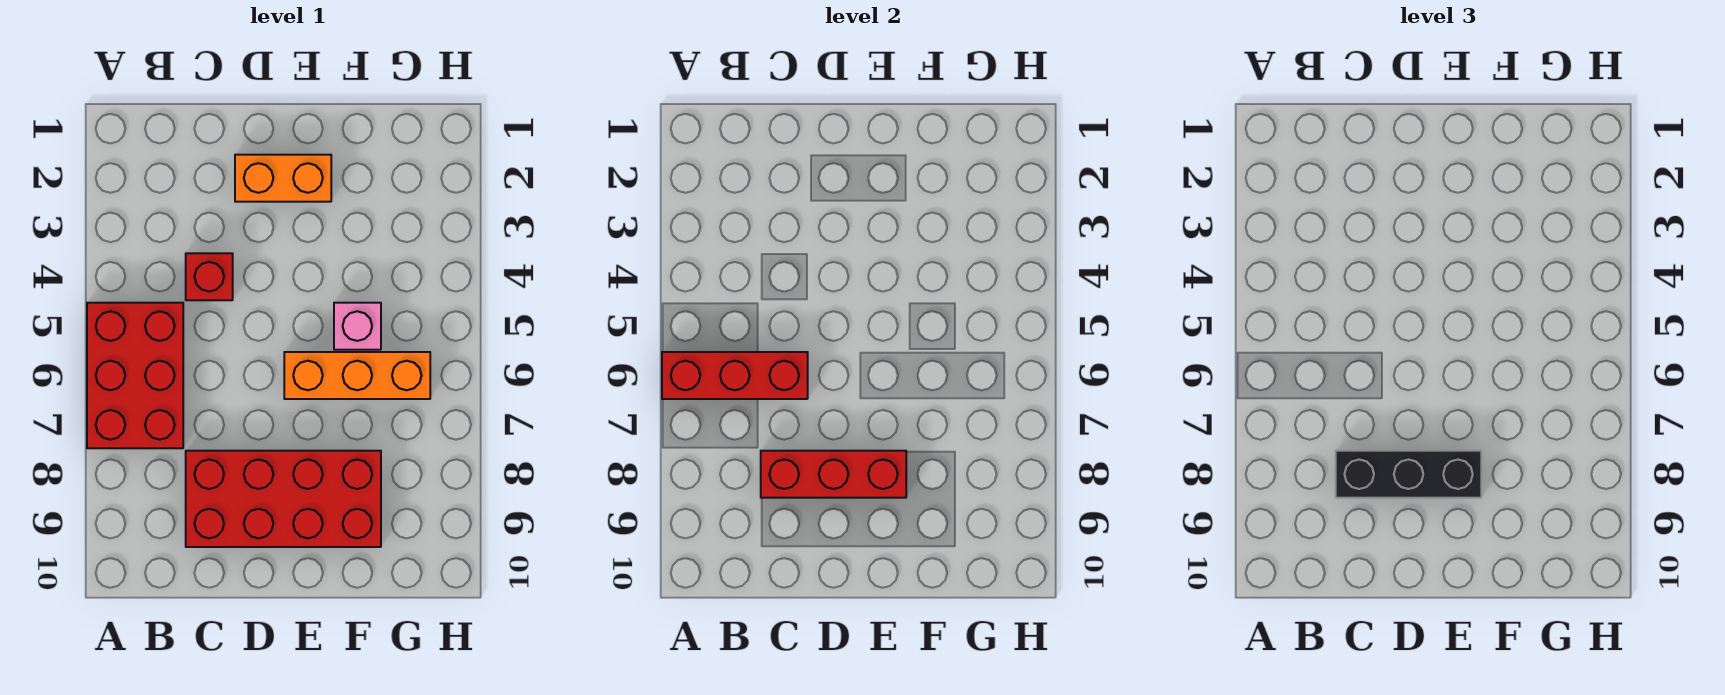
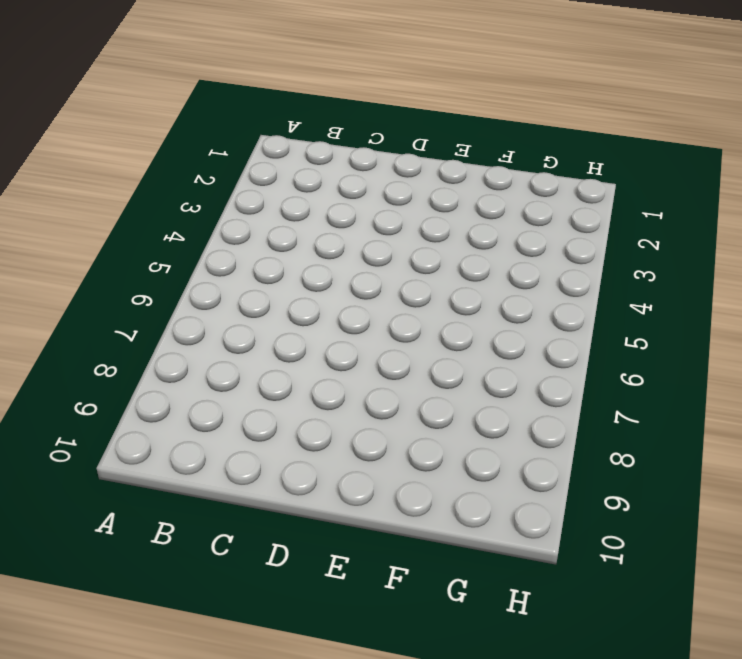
none -> red 2x3 brick [87,303,183,448]
none -> red 1x1 brick [186,253,233,300]

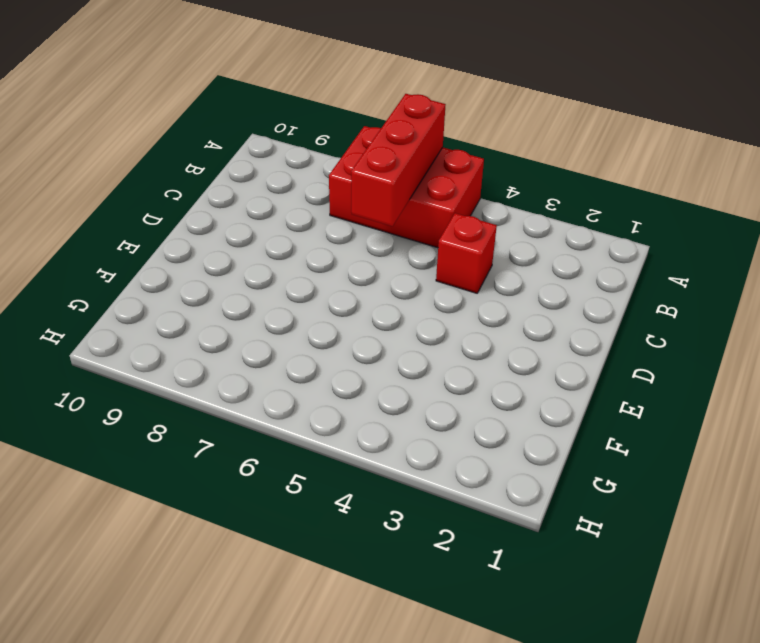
none -> red 2x4 brick [186,451,381,547]
none -> orange 1x2 brick [235,155,331,202]

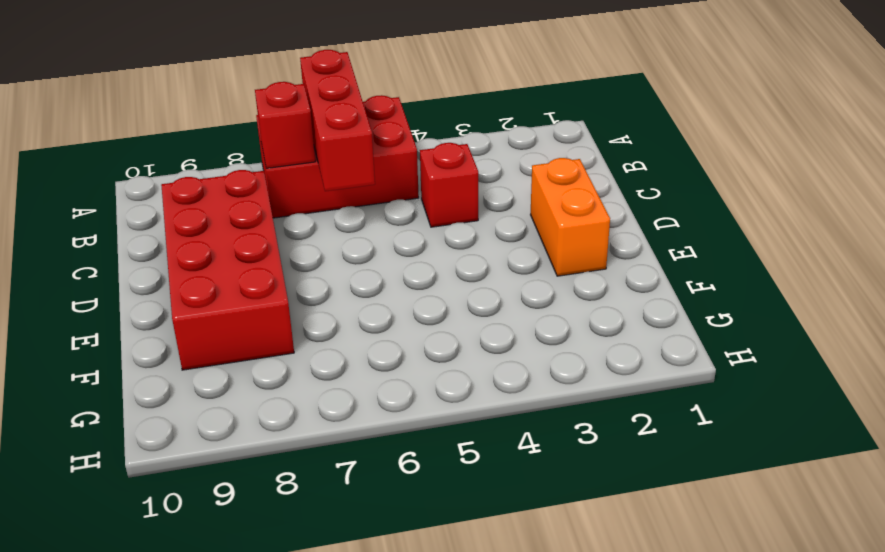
red 1x1 brick [255,82,315,168] -> none
none -> orange 1x3 brick [284,352,430,399]
none -> pink 1x1 brick [334,303,381,350]

